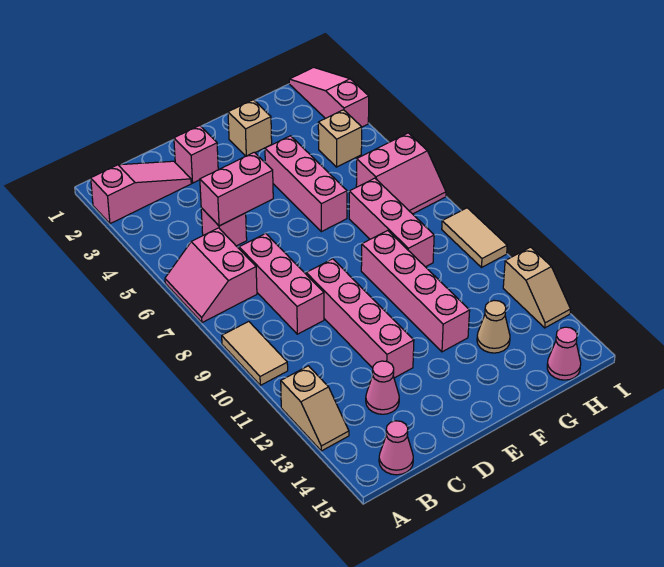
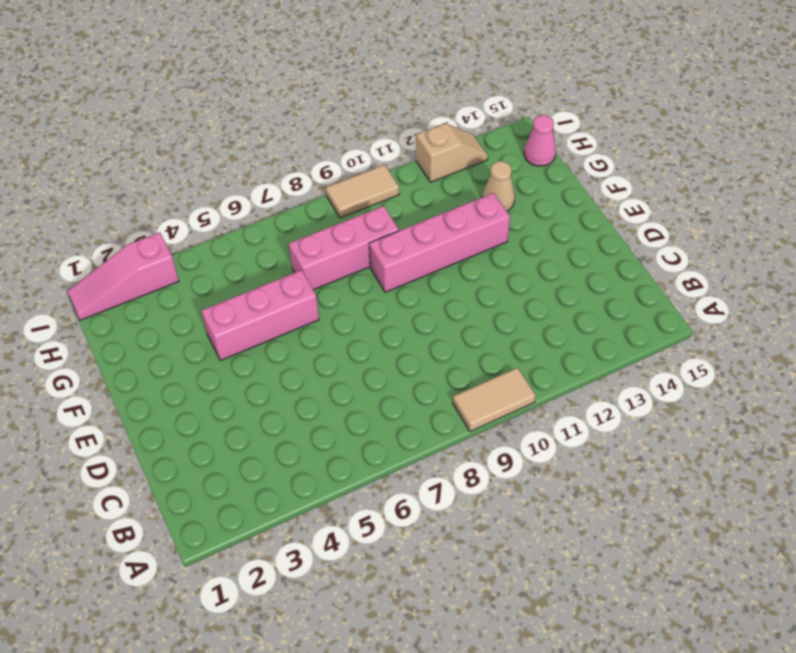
none -> pink 1x3 slope [91,161,191,224]
none -> pink 2x2 slope [165,228,257,323]
none -> tan 1x2 slope [281,366,349,451]

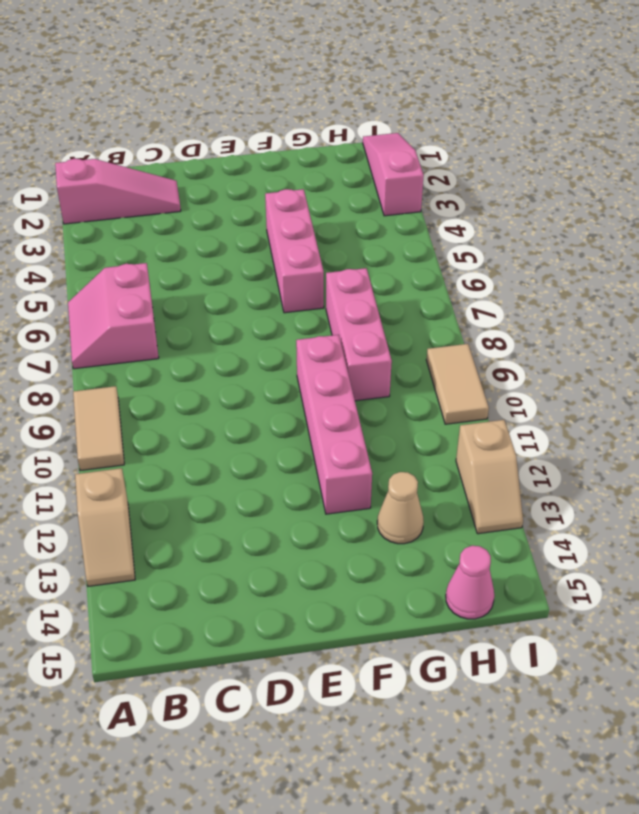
none -> pink 1x1 cone [379,421,413,475]
none -> pink 1x1 brick [201,208,247,246]
none -> pink 1x3 brick [239,233,324,334]

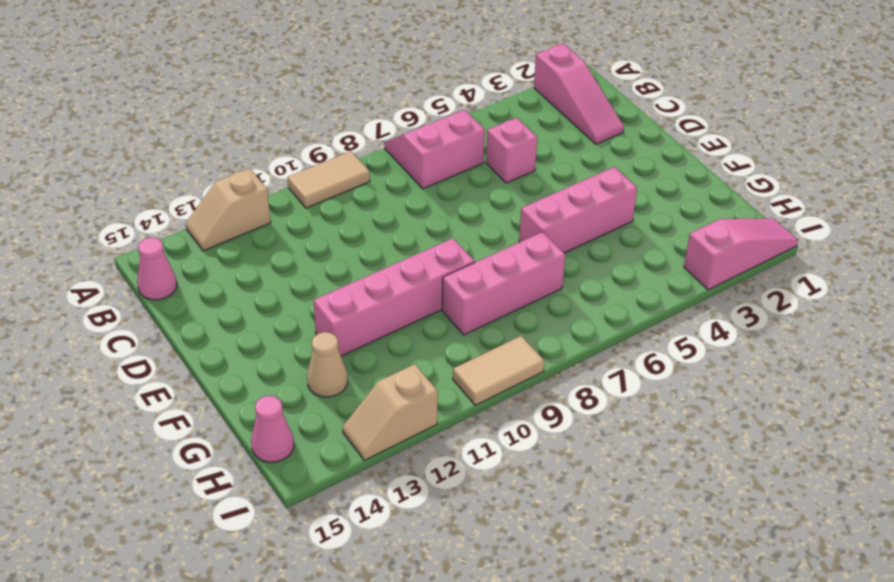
none -> pink 1x3 brick [239,233,324,334]
none -> pink 1x1 cone [366,361,399,414]
none -> pink 1x1 brick [174,126,218,183]

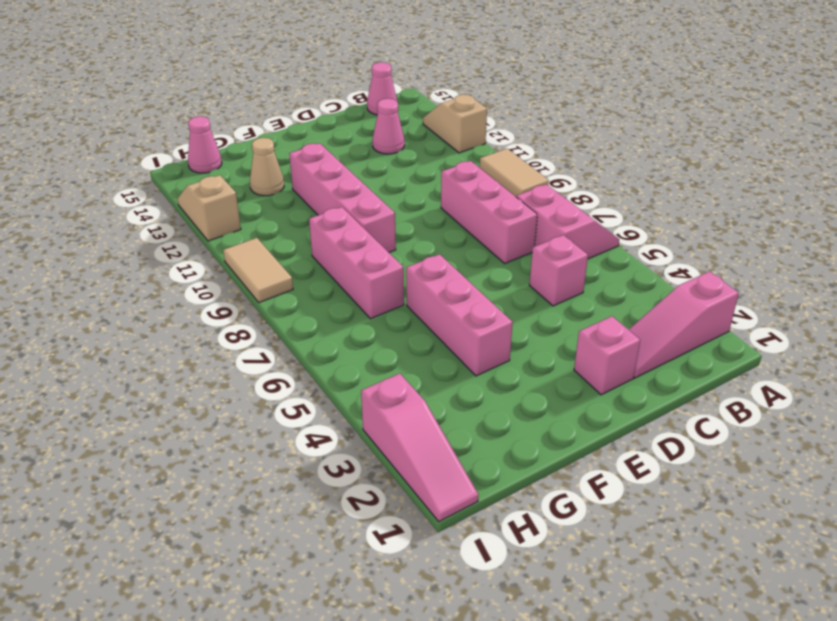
none -> pink 1x4 brick [306,259,414,378]
none -> tan 1x1 brick [228,100,272,156]
none -> tan 1x1 brick [318,110,362,167]

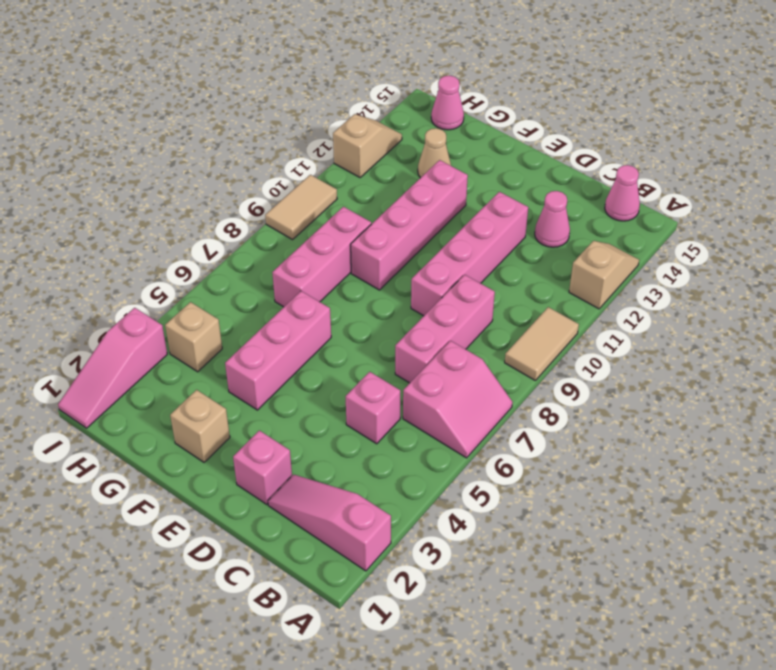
none -> pink 2x2 slope [356,133,446,214]
none -> pink 1x2 brick [200,152,273,226]

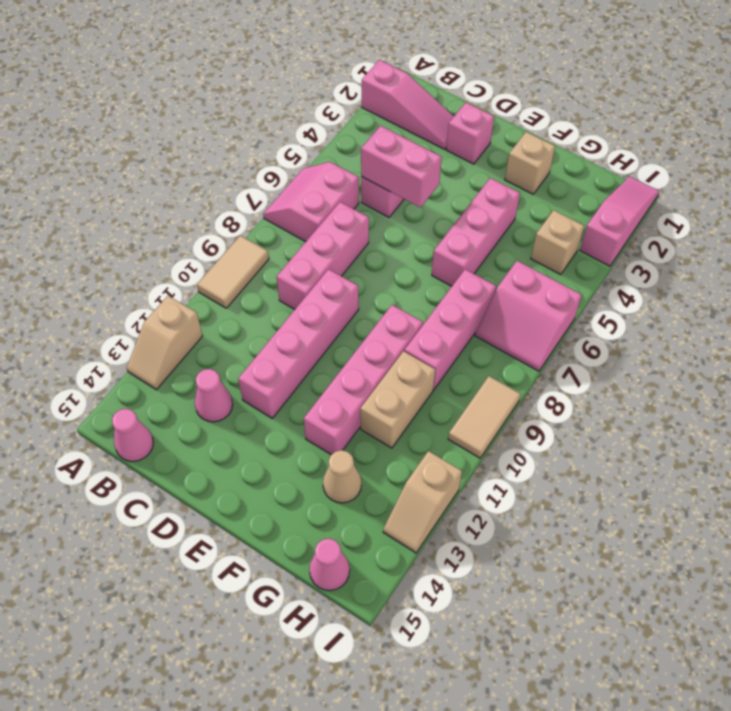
tan 1x2 brick [360,351,435,448] -> none

